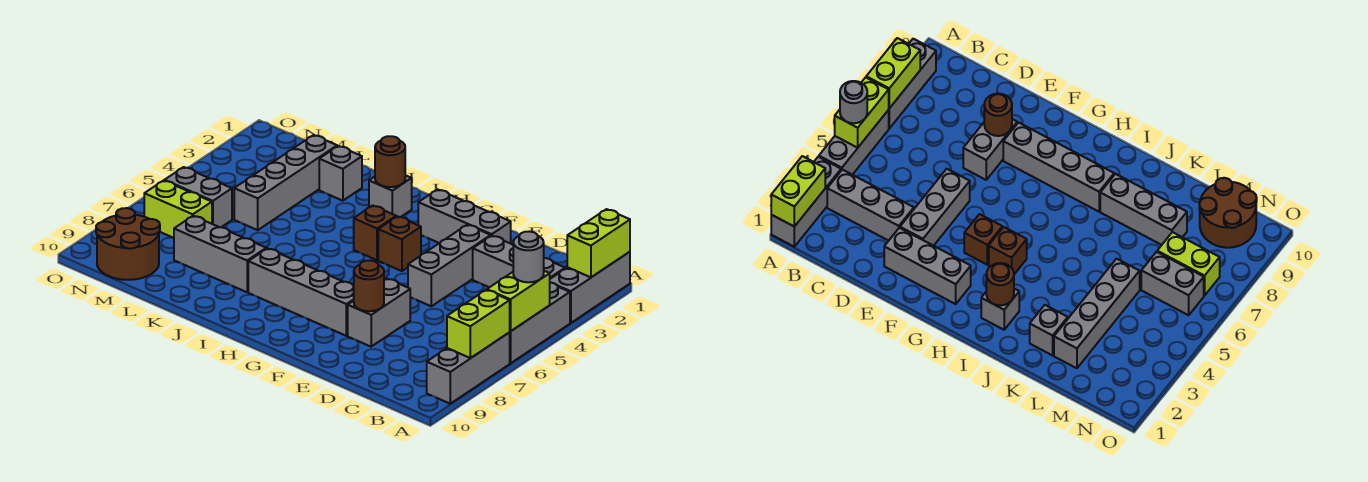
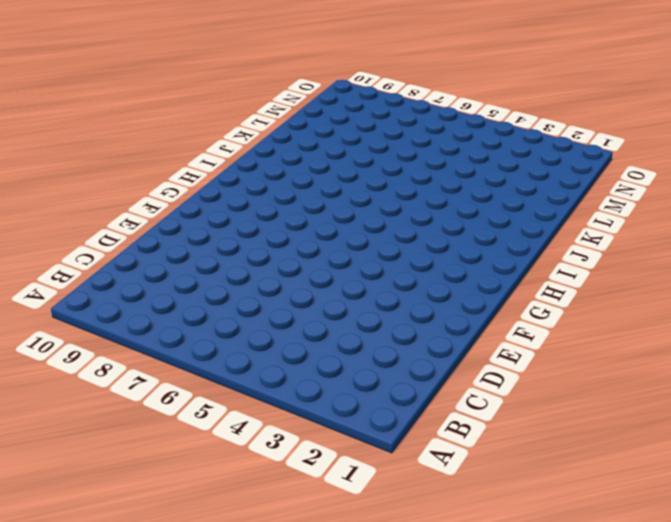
none -> grey 1x3 brick [550,252,630,323]
none -> grey 1x3 brick [509,282,570,363]
none -> grey 1x3 brick [427,333,510,404]

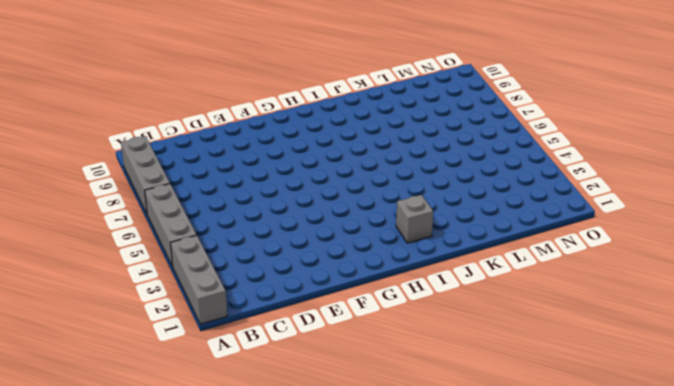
none -> grey 1x3 brick [473,236,565,287]
none -> grey 1x3 brick [418,189,511,243]
none -> grey 1x3 brick [408,225,491,306]

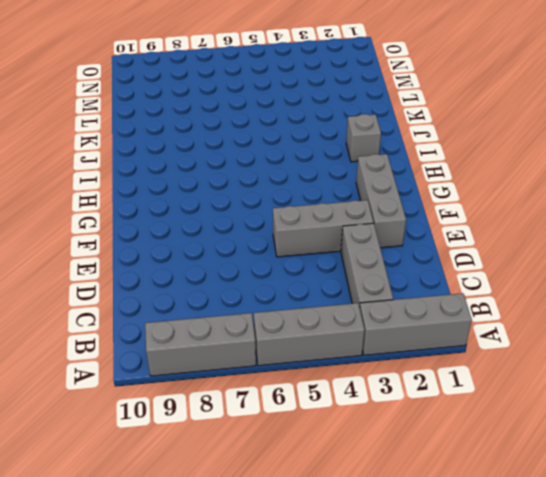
none -> grey 1x2 brick [348,279,410,347]
none -> grey 1x4 brick [248,248,354,336]
none -> brown 1x1 brick [378,216,421,271]

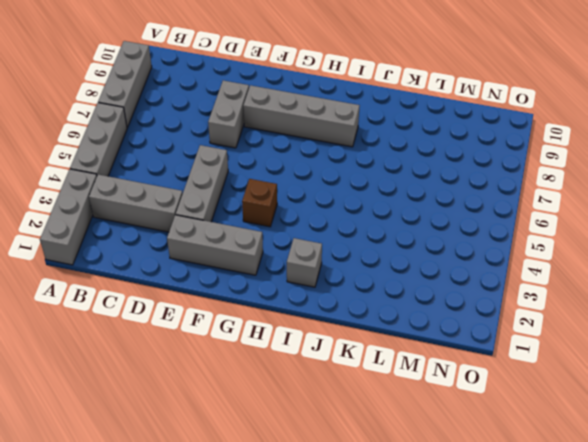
none -> brown 1x1 brick [354,205,396,260]
none -> grey 1x3 brick [174,216,266,292]
none -> grey 1x1 brick [319,146,362,201]

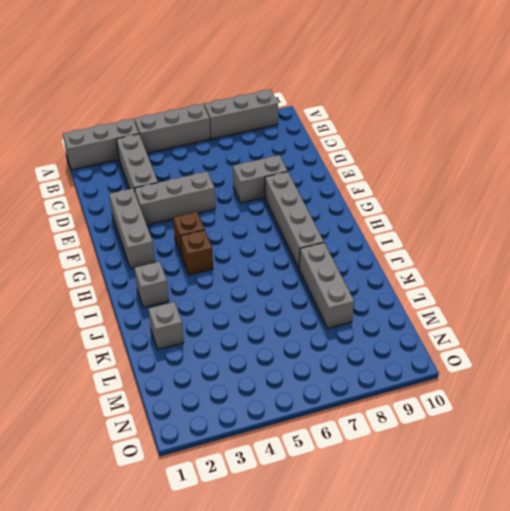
none -> grey 1x4 brick [234,135,337,230]
none -> grey 1x2 brick [164,167,232,227]
none -> lime 1x2 brick [144,181,212,238]

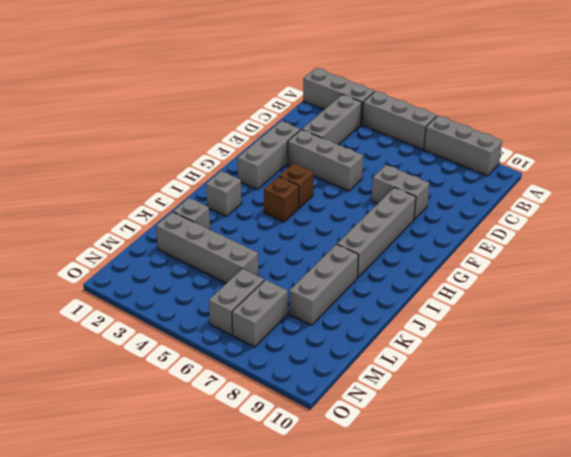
grey 1x2 brick [232,280,288,347] -> lime 1x2 brick [144,181,212,238]
none -> brown 2x2 round brick [96,208,160,280]
none -> lime 1x2 brick [567,209,630,277]
none -> lime 1x2 brick [487,271,550,331]

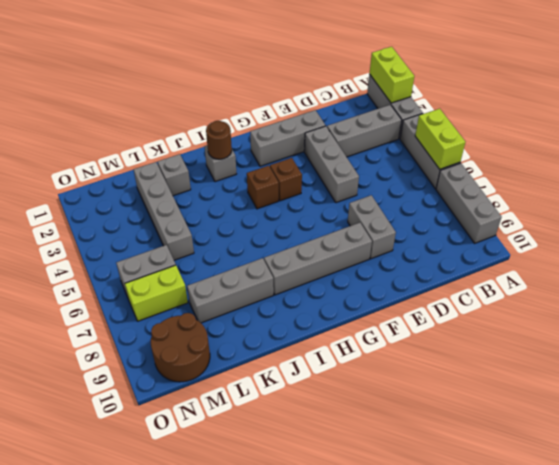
none -> lime 1x2 brick [447,290,510,358]
none -> brown 1x1 round brick [354,260,384,311]
none -> grey 1x1 round brick [513,231,544,282]

